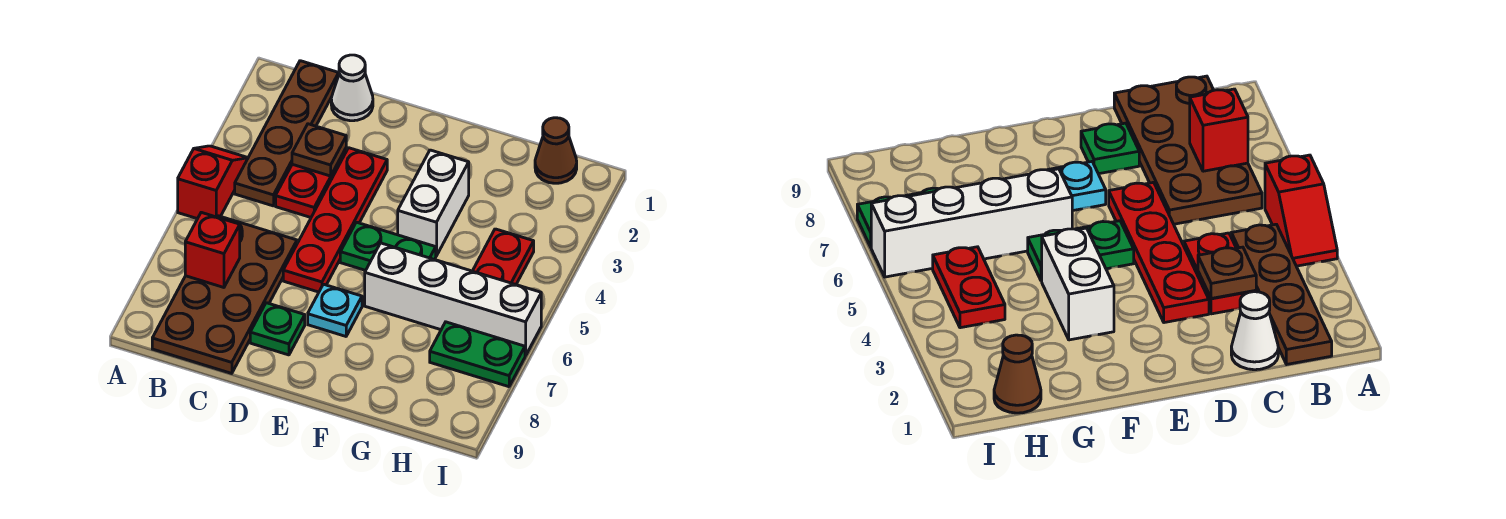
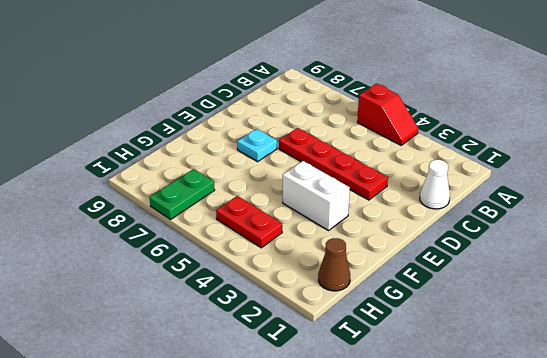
none -> brown 1x4 plate [235,61,339,206]
none -> brown 2x4 plate [152,216,297,373]
none -> red 1x2 plate [276,149,346,217]

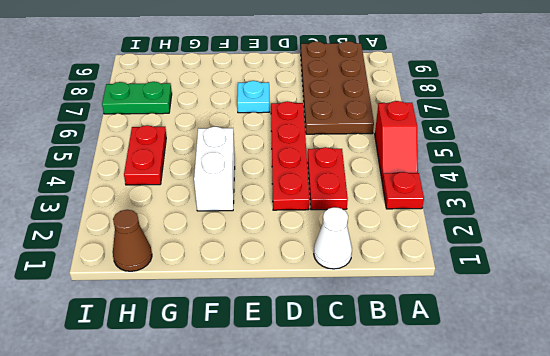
red 1x1 plate [382,172,424,209] -> none
none -> brown 1x4 plate [235,61,339,206]
none -> green 1x1 plate [250,303,305,355]
none -> green 1x2 plate [340,222,436,270]

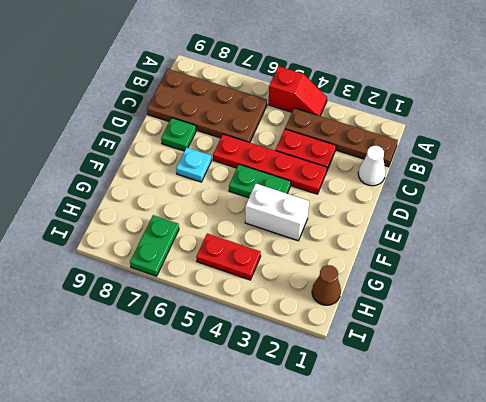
green 1x2 plate [229,164,291,198] -> green 1x2 plate turned to [340,222,436,270]
none -> white 1x4 brick [365,243,541,356]
none -> red 1x1 brick [185,212,240,287]
none -> brown 1x1 plate [292,124,346,176]

